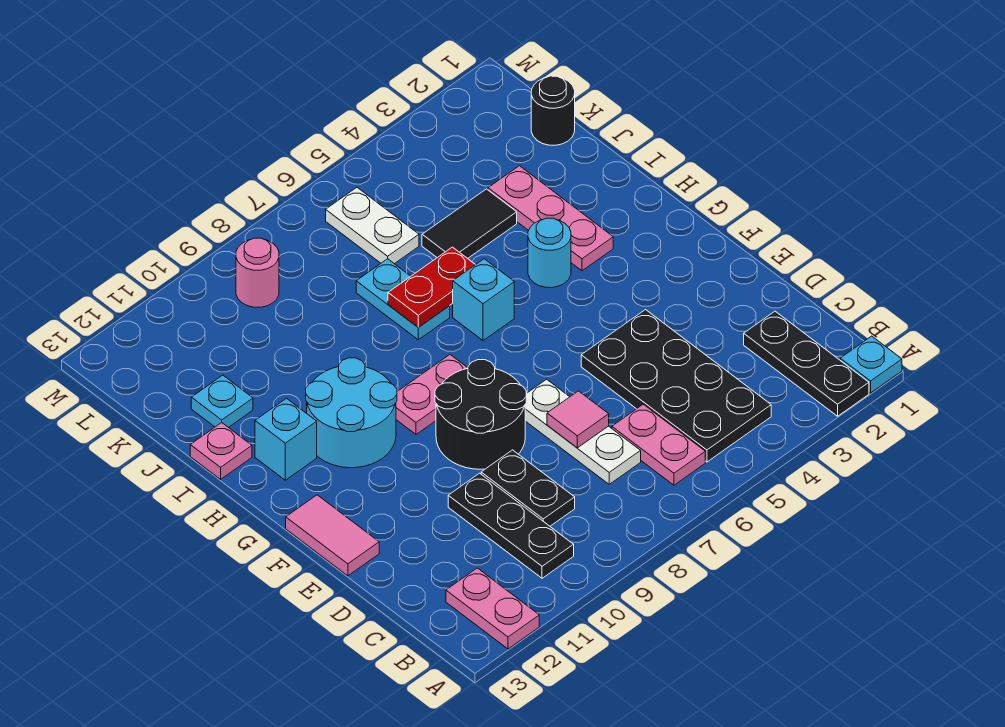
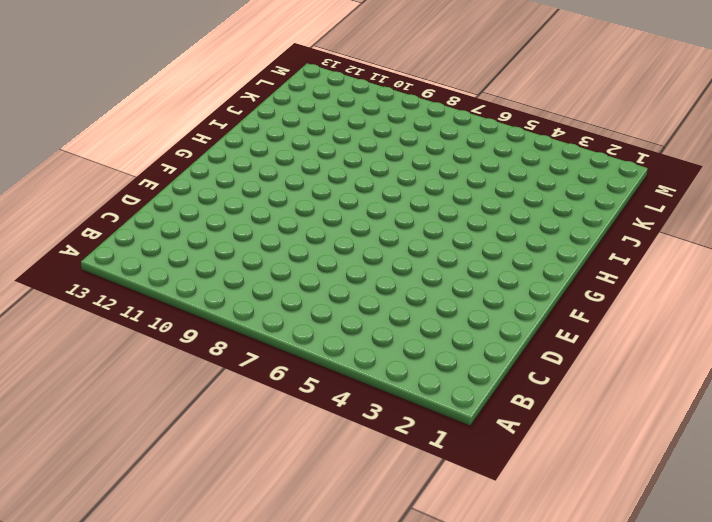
none -> cyan 1x1 plate [840,336,902,393]
none -> black 1x3 plate [744,311,869,416]
none -> pink 1x2 plate [446,568,539,649]

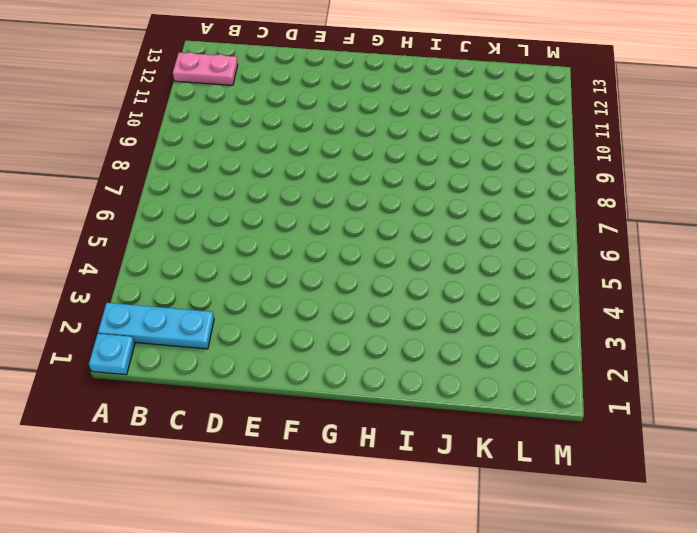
cyan 1x3 plate [98,303,214,349] -> black 1x3 plate [744,311,869,416]
none -> black 2x4 plate [581,310,771,462]
none -> pink 1x2 plate [612,404,705,485]
none -> black 1x3 plate [448,473,574,578]

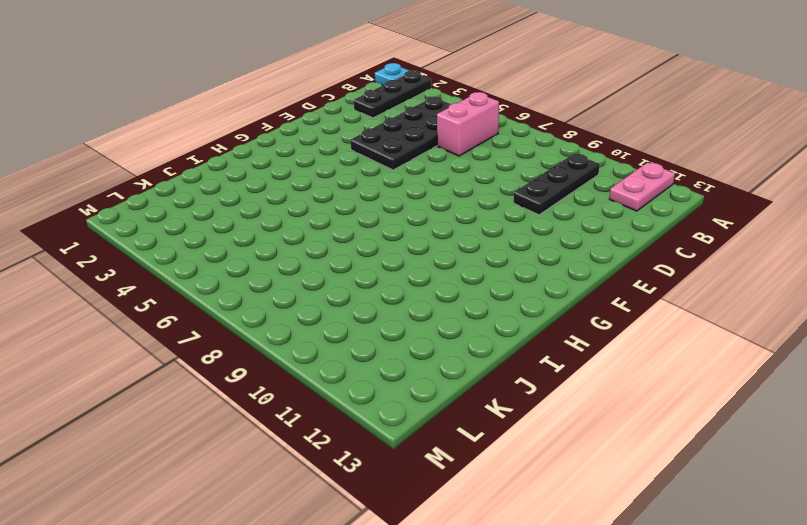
pink 1x2 brick [437,92,499,156] -> pink 1x2 plate [612,404,705,485]
none -> white 1x3 plate [525,379,641,484]
none -> black 1x2 plate [481,450,575,526]
none -> black 2x2 round brick [435,360,527,469]

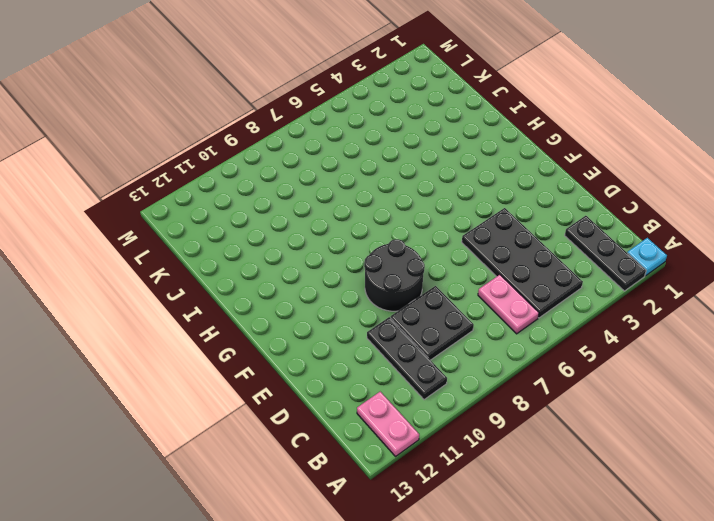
black 2x2 plate [390,286,474,360] -> black 1x2 plate [481,450,575,526]
none -> white 1x3 plate [525,379,641,484]
none -> pink 1x2 tile [286,495,379,576]
none -> pink 1x2 plate [396,355,468,434]

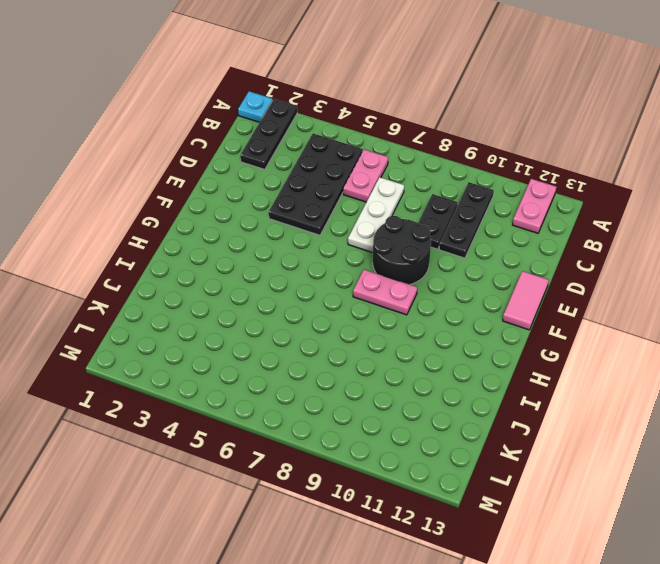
none -> cyan 2x2 round brick [306,358,397,468]
none -> pink 1x3 plate [488,166,613,271]
none -> cyan 1x1 round brick [528,218,571,288]

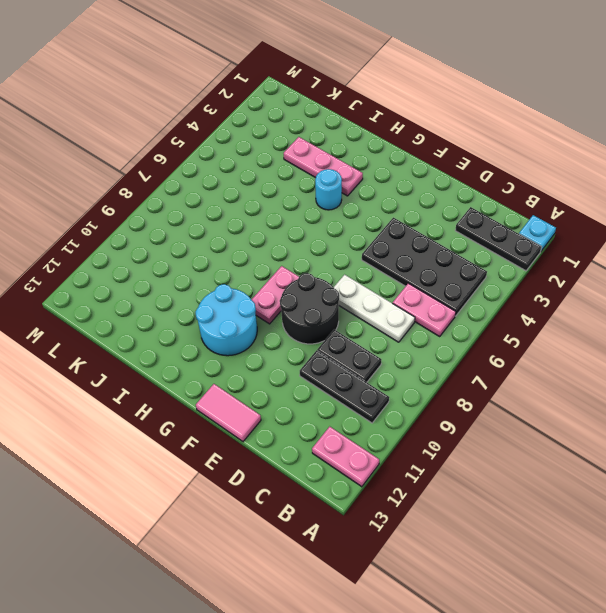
none -> cyan 1x1 brick [453,259,514,341]
none -> cyan 1x1 brick [255,398,317,480]
none -> cyan 1x2 plate [356,259,450,340]

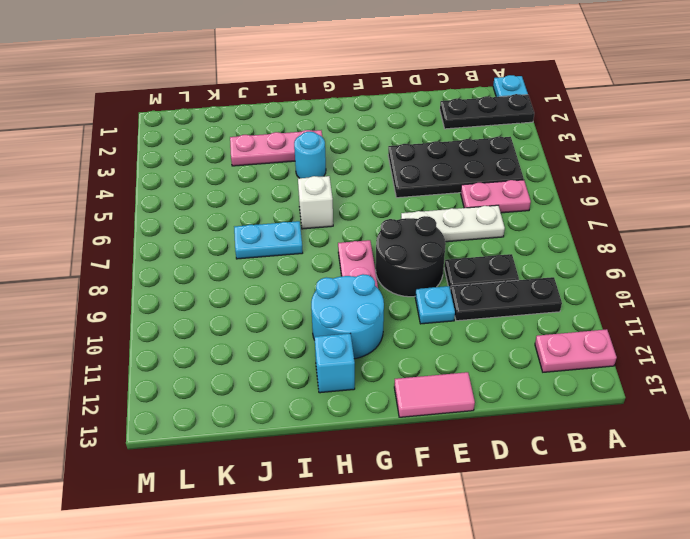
cyan 1x1 plate [415,286,455,324] -> cyan 1x1 plate moved to [191,375,253,427]
white 1x1 brick [298,176,333,229] -> cyan 1x1 brick [453,259,514,341]
none -> pink 1x1 plate [190,423,252,479]
none -> black 1x2 tile [422,189,517,258]
none -> black 1x1 round brick [531,76,575,145]

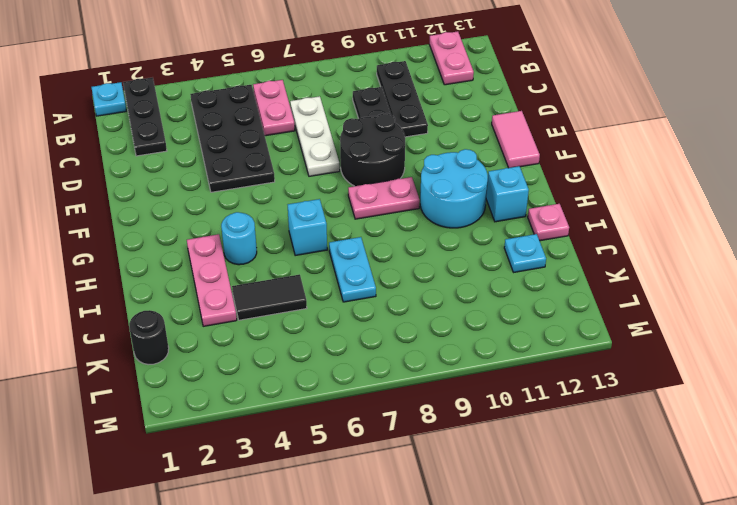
none -> white 1x2 plate [326,188,419,264]
none -> pink 1x1 round brick [236,238,279,307]
none -> pink 1x1 tile [547,391,609,448]

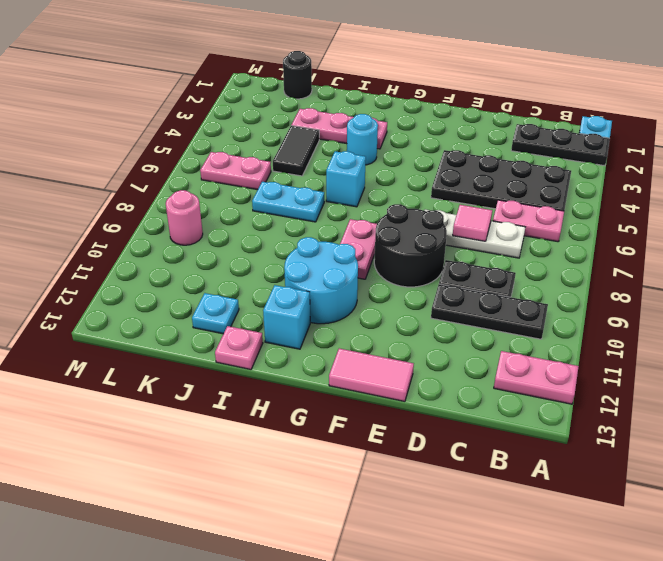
pink 1x2 plate [200,152,271,190] -> white 1x2 plate [326,188,419,264]
none -> red 1x2 plate [388,247,475,327]

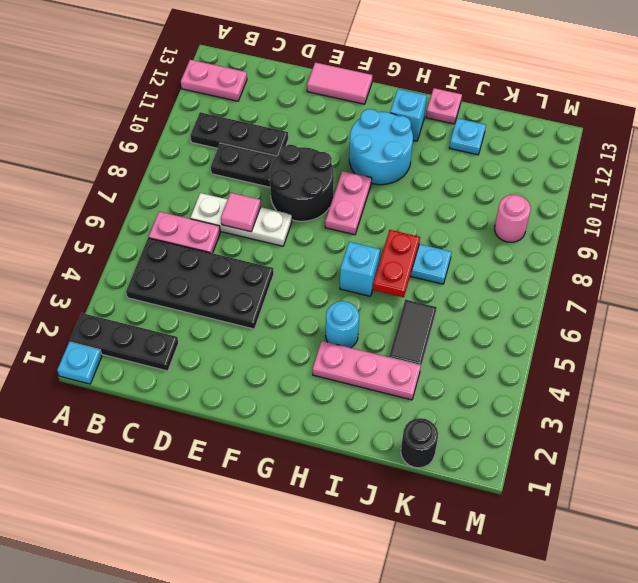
none -> white 1x2 plate [326,188,419,264]

